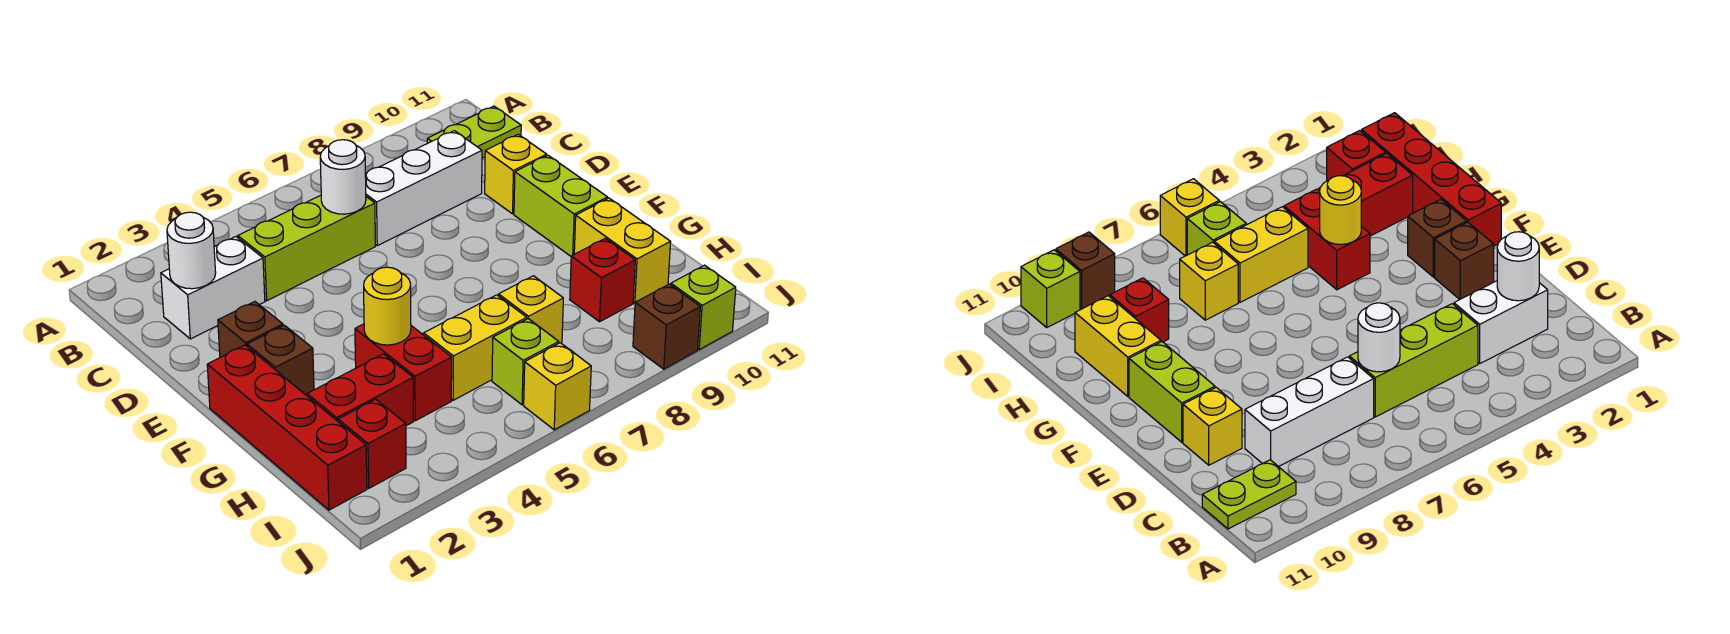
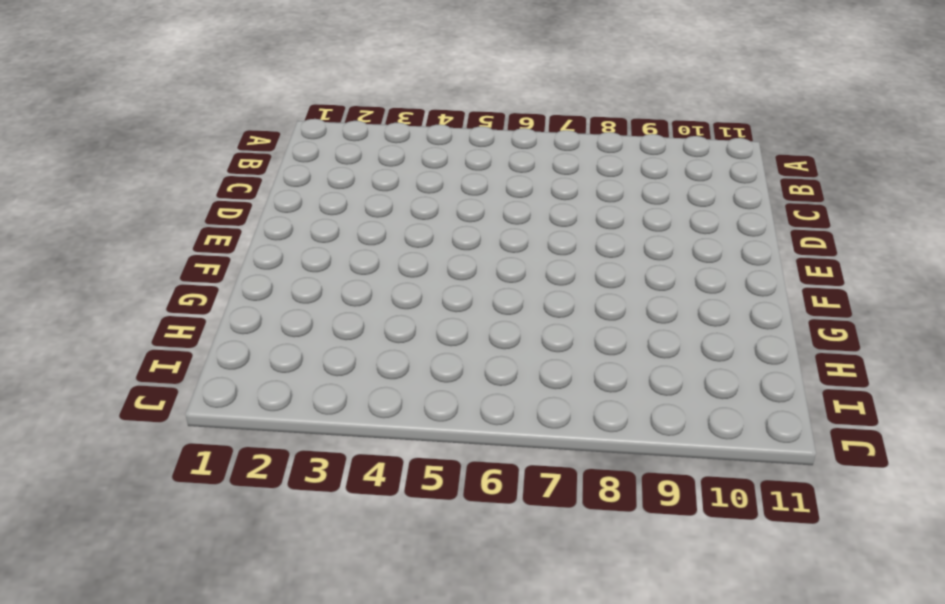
none -> lime 1x2 plate [427,106,521,158]
none -> white 1x2 brick [161,237,265,339]
none -> lime 1x3 brick [238,195,375,301]

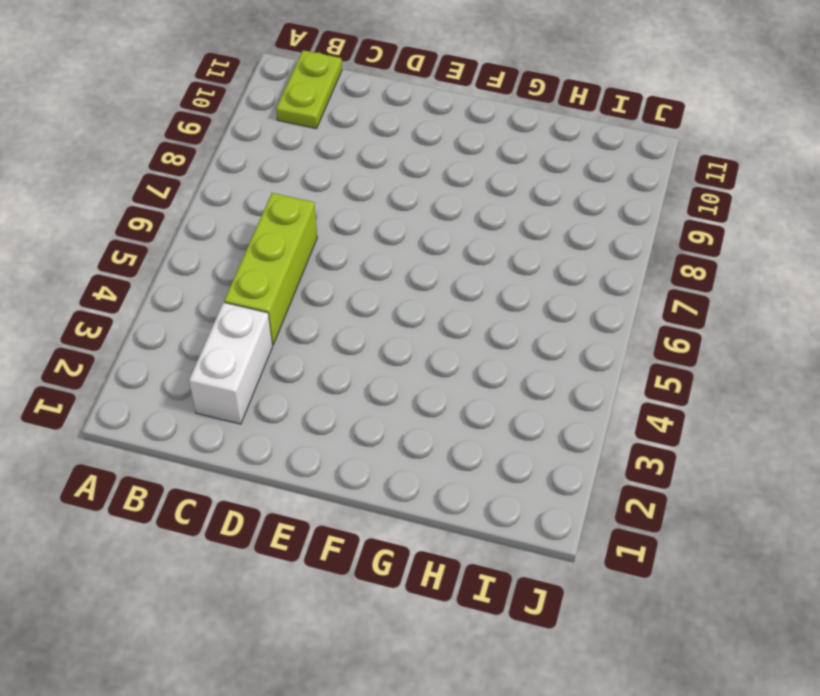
none -> white 1x3 brick [365,131,482,246]
none -> yellow 1x1 brick [485,134,547,214]
none -> brown 1x1 brick [218,302,283,357]

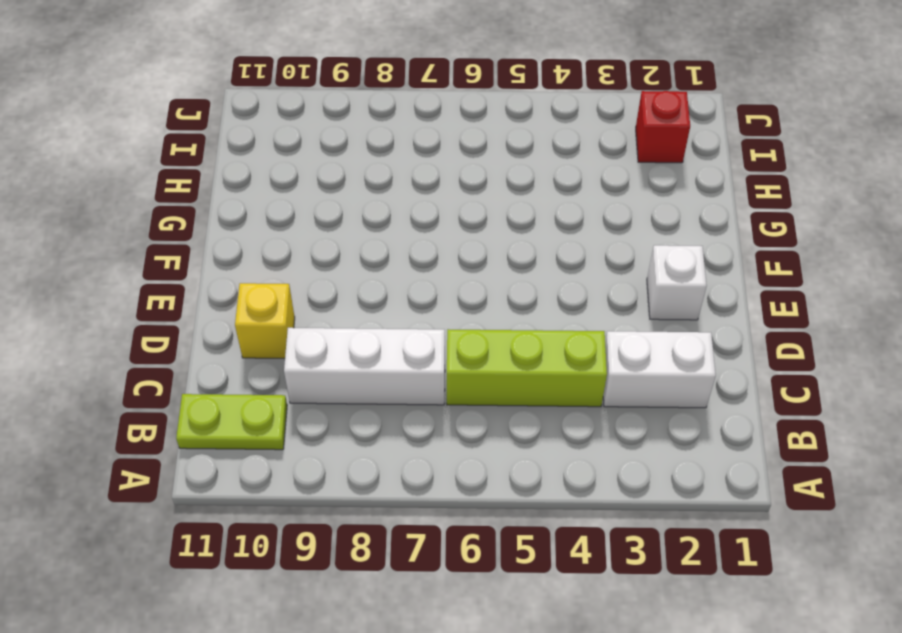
white 1x1 brick [647,245,707,320] -> brown 1x1 brick [218,302,283,357]
none -> lime 1x2 brick [514,155,608,256]
none -> red 1x4 brick [207,345,367,510]
none -> brown 1x1 brick [247,325,314,396]

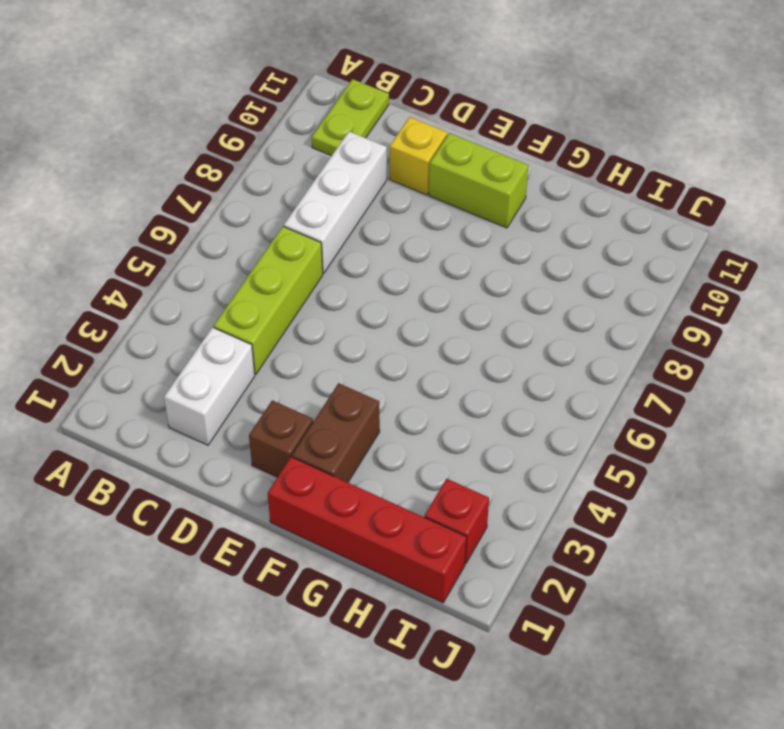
brown 1x2 brick [292,383,380,482] -> brown 1x1 brick [247,325,314,396]
none -> red 1x2 brick [355,324,452,421]
none -> yellow 1x2 brick [574,198,671,303]
none -> red 1x2 brick [307,354,413,426]

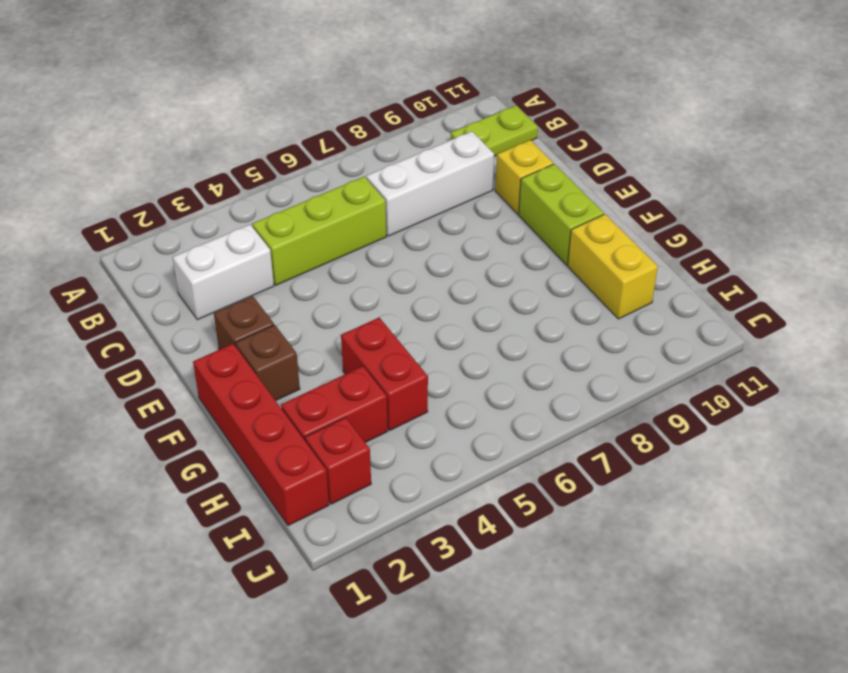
none -> yellow 1x2 brick [424,295,527,400]
none -> yellow 1x1 brick [499,276,563,343]
none -> red 1x1 brick [570,239,635,322]

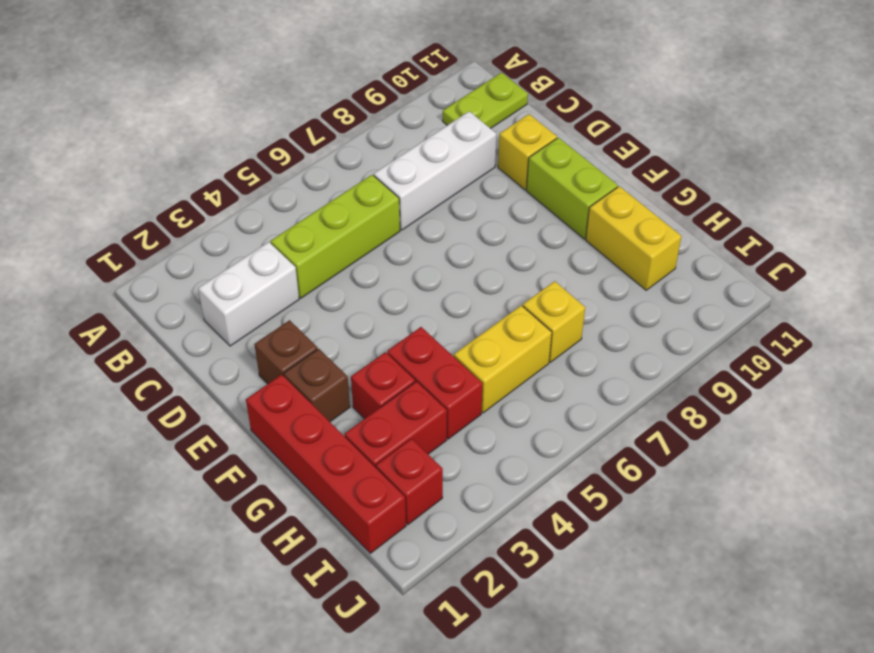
red 1x1 brick [351,352,415,419] -> red 1x1 brick moved to [570,239,635,322]
none -> lime 1x1 brick [492,319,559,405]
none -> yellow 1x1 brick [524,343,591,430]
none -> brown 1x1 brick [633,284,700,369]

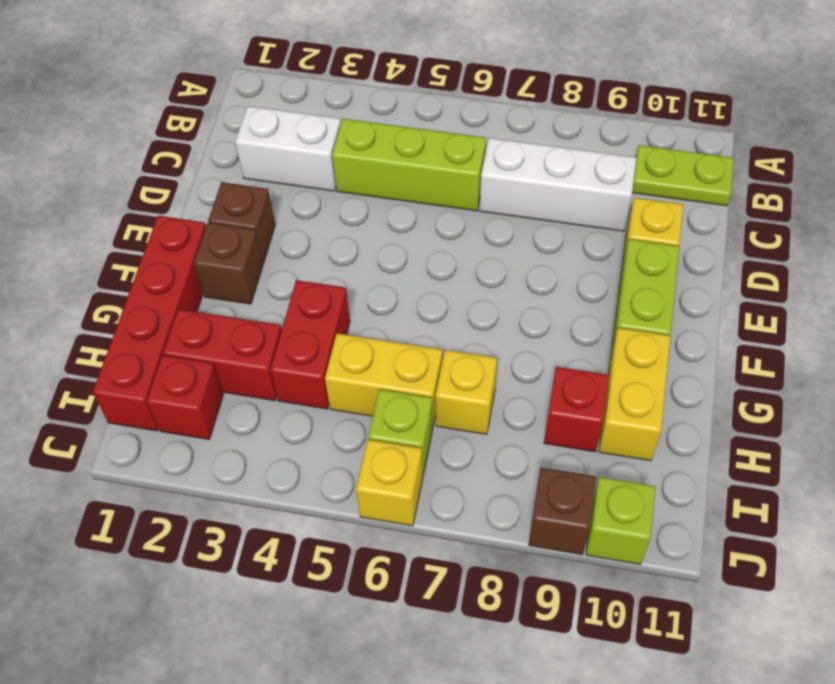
none -> white 1x1 round brick [167,212,216,289]
none -> white 1x1 round brick [320,140,366,214]
none -> yellow 1x1 round brick [364,267,411,345]

